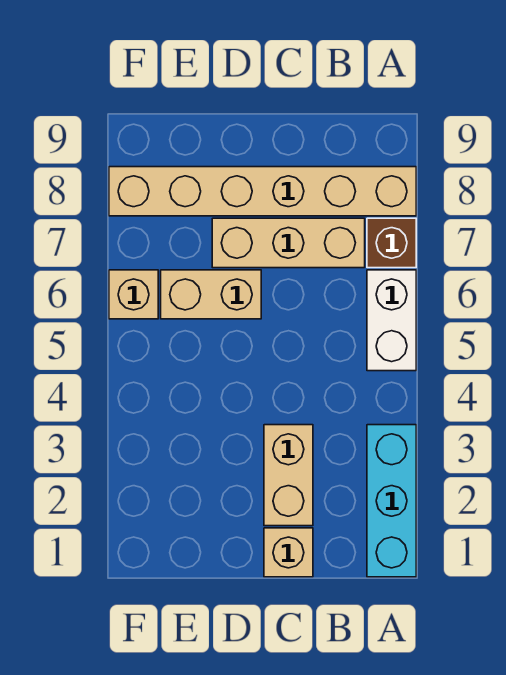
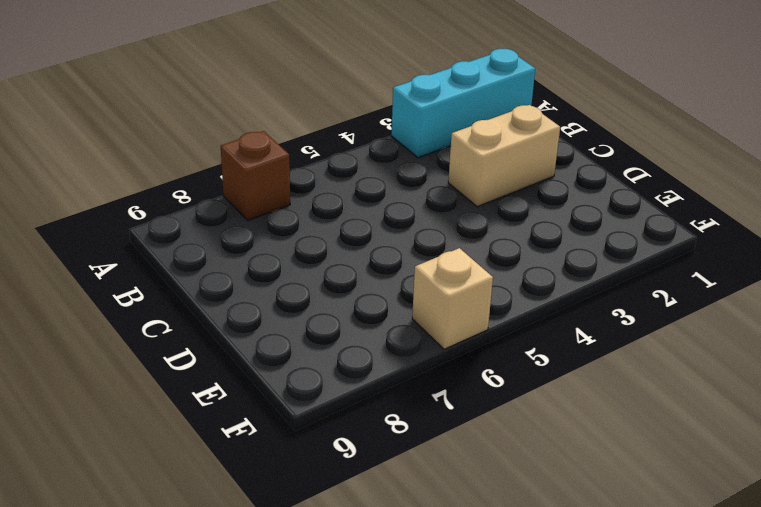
none -> white 1x2 brick [367,270,416,371]
none -> tan 1x6 brick [109,167,416,216]

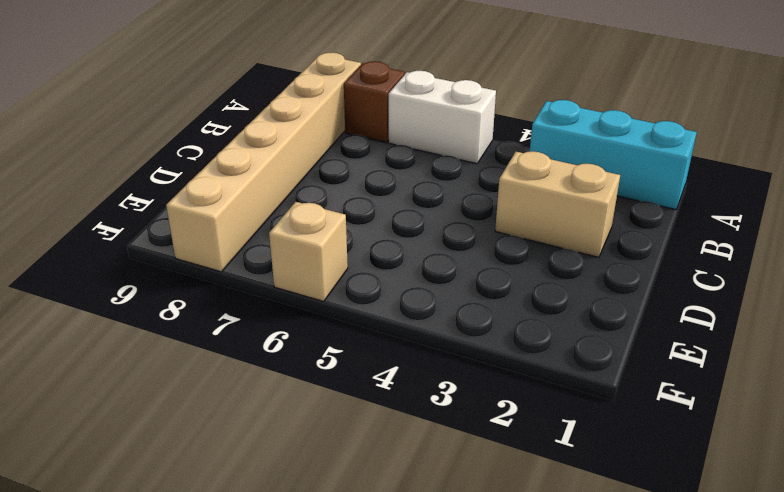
none -> tan 1x3 brick [212,218,365,268]
none -> tan 1x1 brick [264,528,313,577]

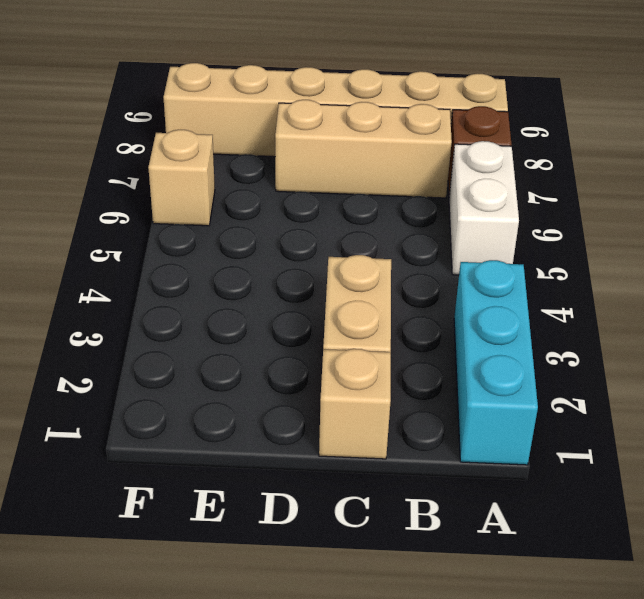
none -> tan 1x2 brick [161,270,261,319]

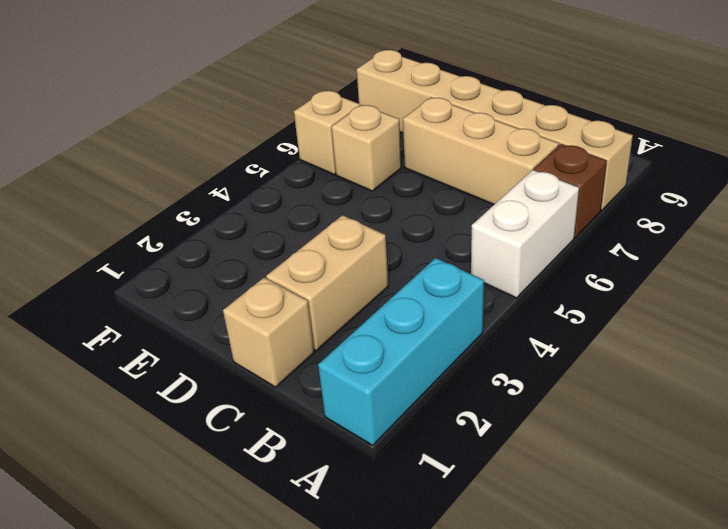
tan 1x1 brick [332,105,401,191] -> tan 1x2 brick [161,270,261,319]

